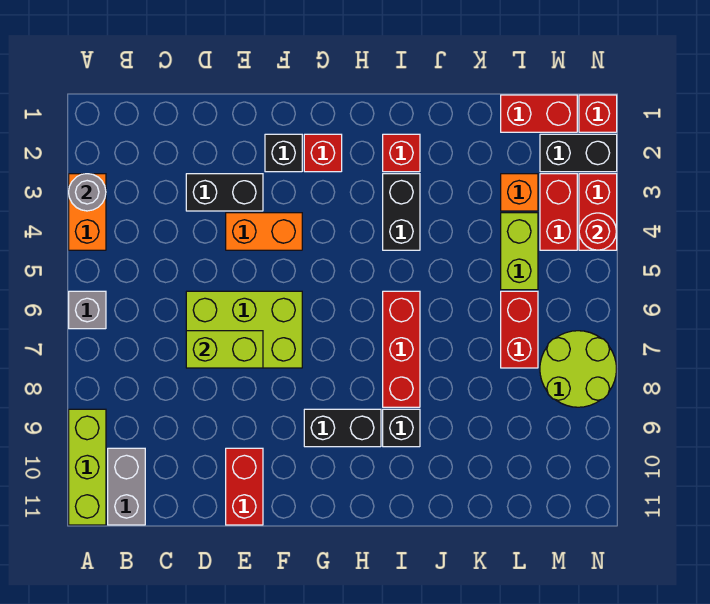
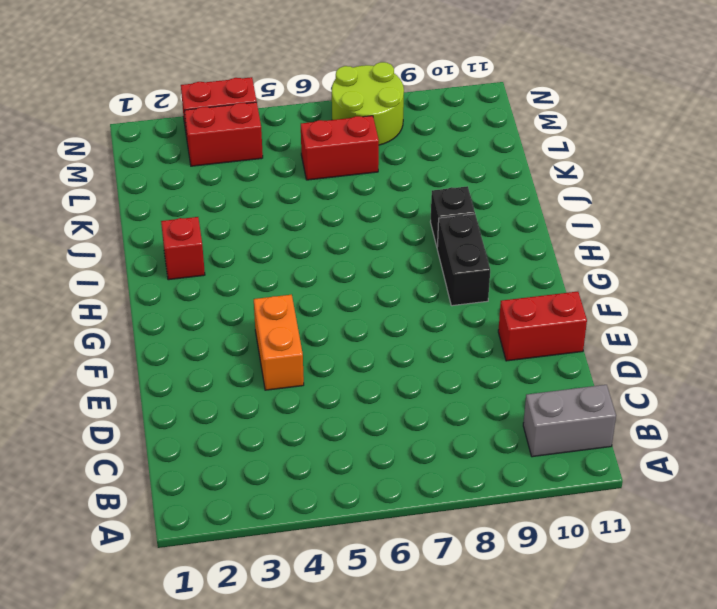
none -> orange 1x2 brick [69,174,106,250]
none -> grey 1x1 brick [69,291,106,329]
none -> lime 1x3 brick [69,409,106,525]

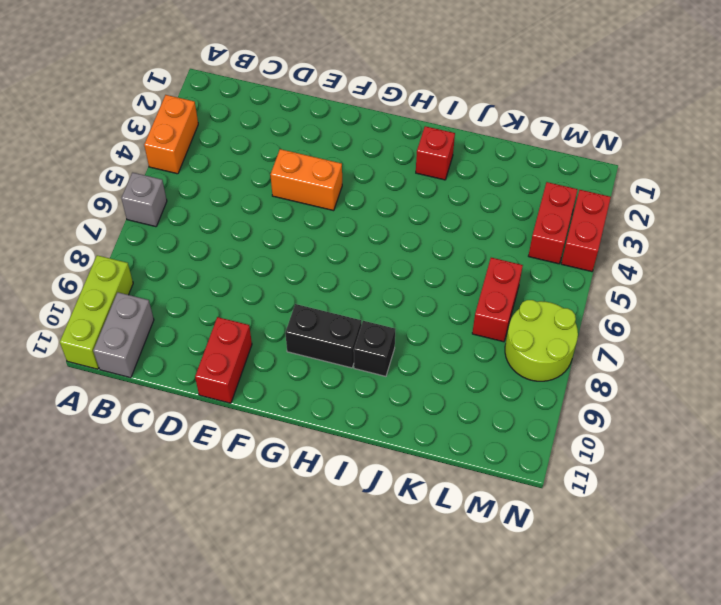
none -> black 1x2 brick [186,174,263,211]
none -> lime 2x3 brick [186,291,302,368]
none -> black 1x1 brick [265,134,302,172]

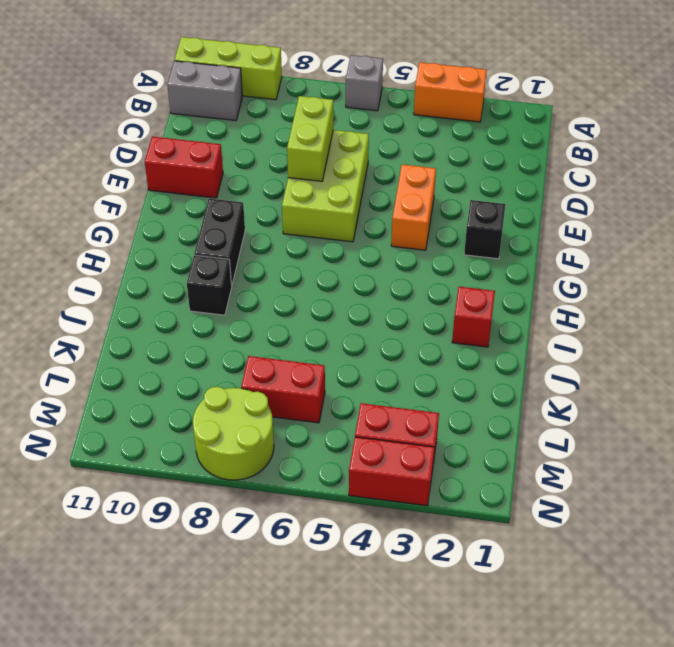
none -> black 1x2 brick [186,174,263,211]
none -> red 1x1 brick [304,134,342,172]
none -> black 1x2 brick [383,174,420,250]

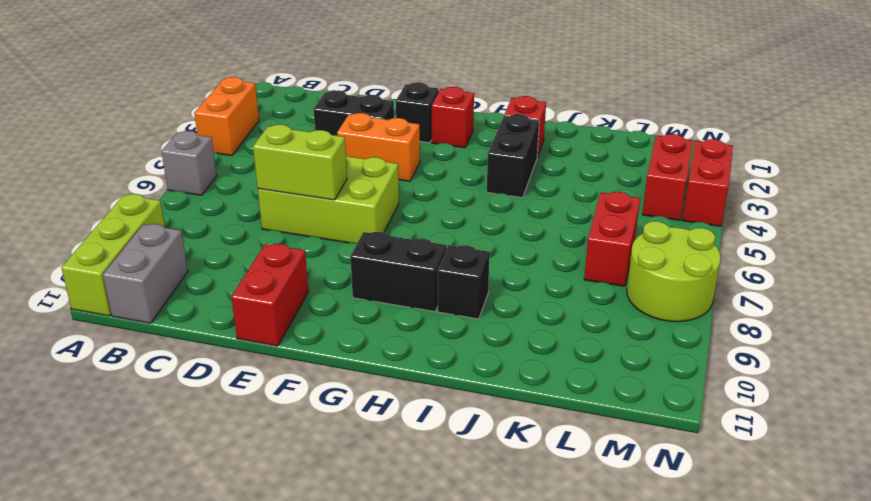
none -> red 1x3 brick [383,291,420,407]
none -> red 1x2 brick [501,95,577,132]
none -> orange 1x1 brick [501,174,538,211]

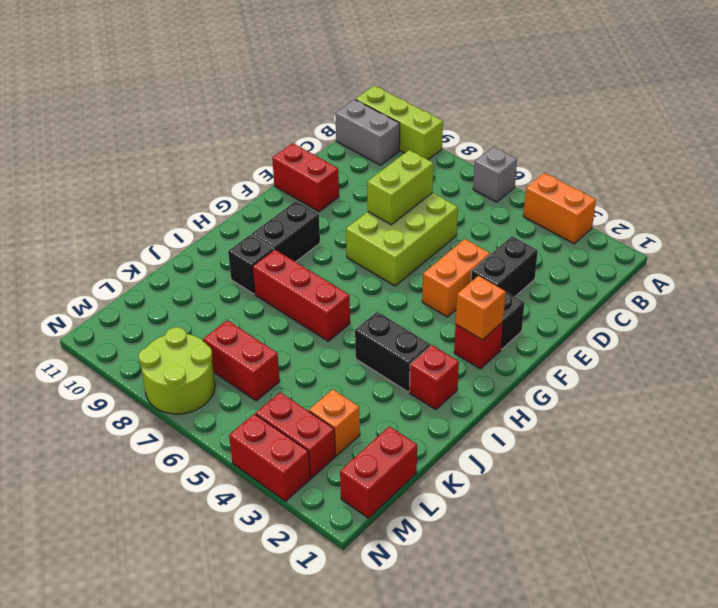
orange 1x1 brick [456,276,506,340] -> none
none -> lime 1x2 brick [501,213,538,290]
none -> black 1x2 brick [540,134,617,172]
none -> red 1x1 brick [579,95,617,132]

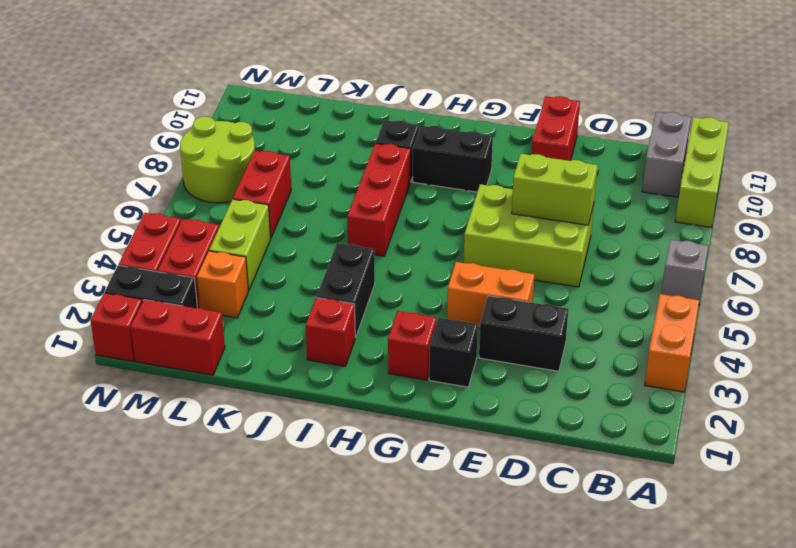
none -> grey 1x1 round brick [69,174,106,211]
none -> red 1x1 round brick [579,213,617,250]

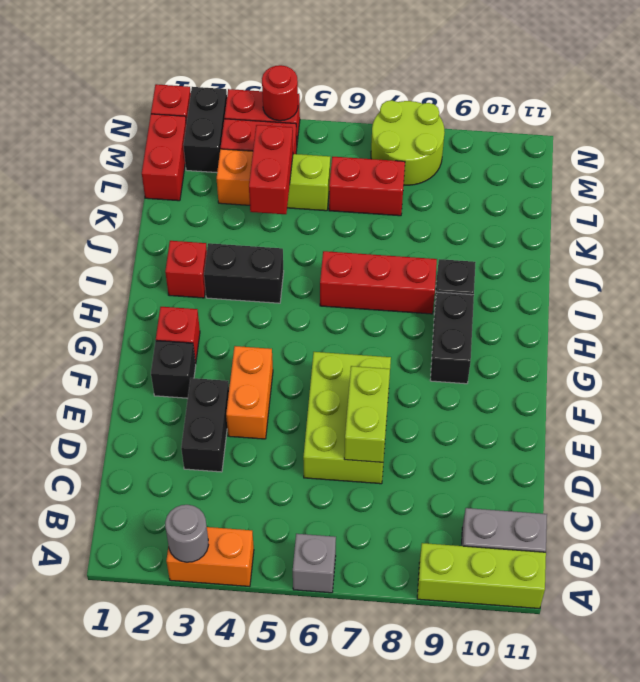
red 1x2 brick [249,125,293,214] -> red 1x2 brick turned to [226,448,263,525]

